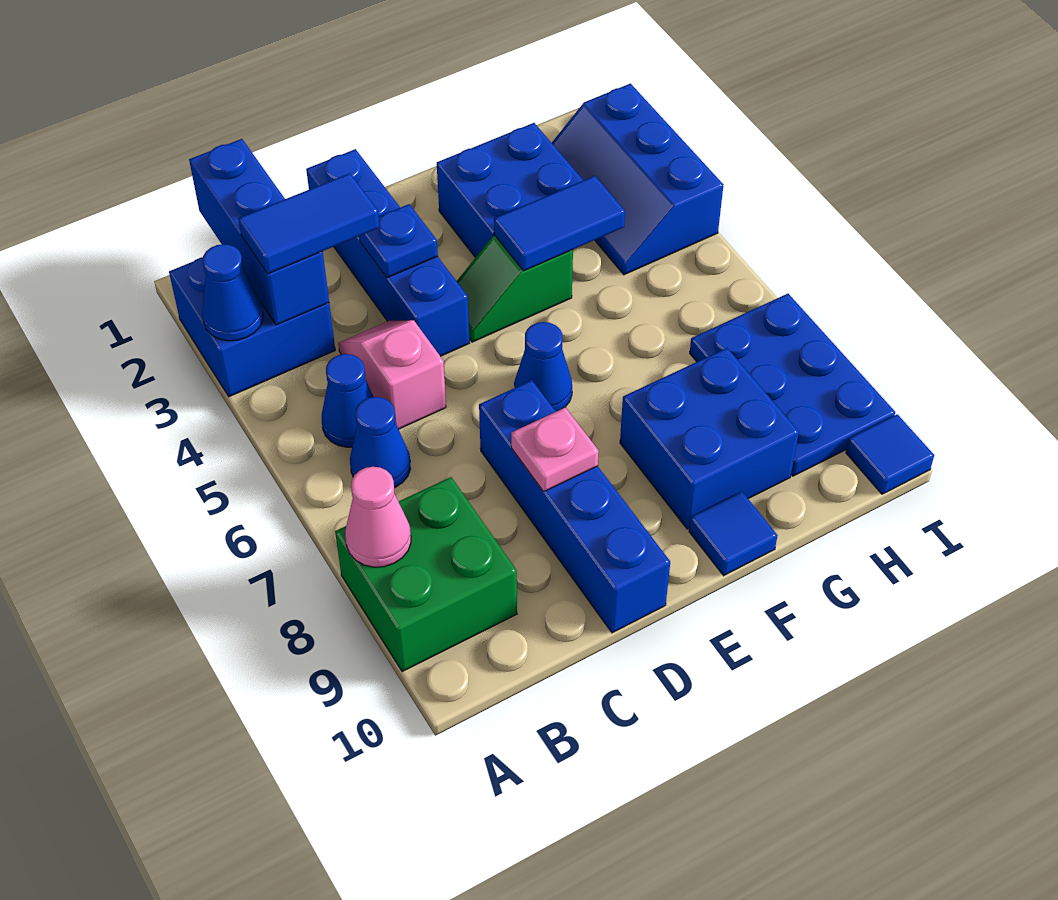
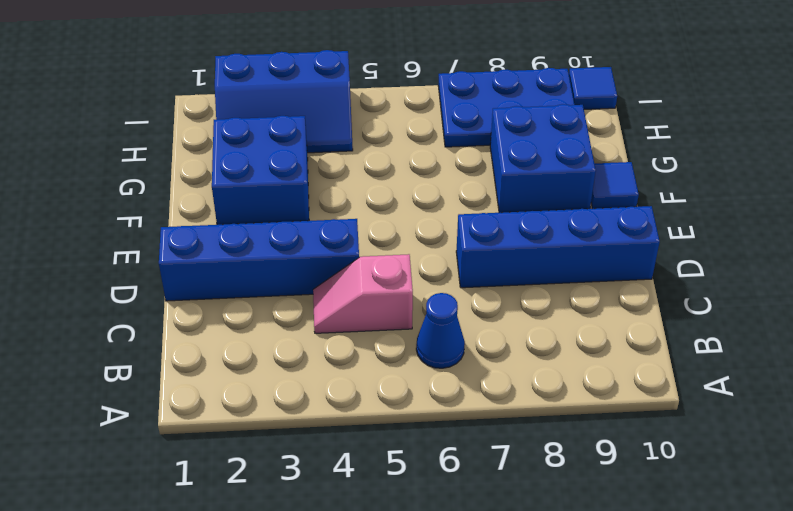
none -> blue 2x2 brick [169,257,335,397]
none -> green 2x2 brick [335,477,517,672]
none -> blue 1x1 cone [322,354,373,447]

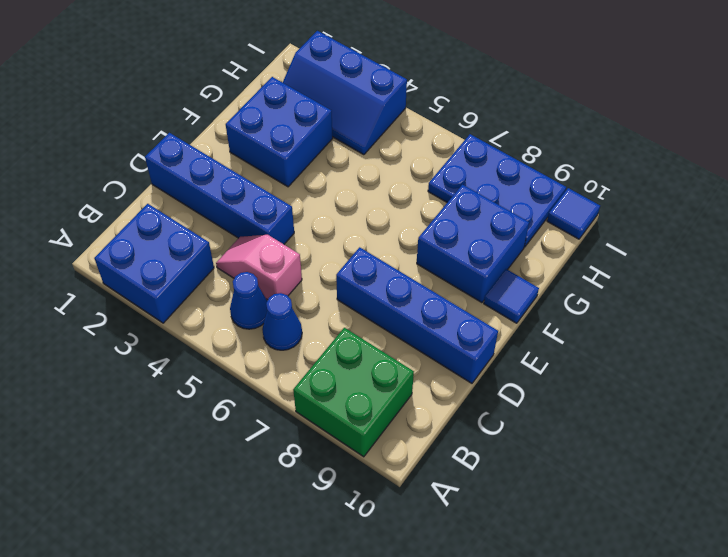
none -> green 1x2 slope [457,235,573,342]
none -> blue 1x1 cone [514,322,572,411]
none -> blue 1x1 cone [202,244,263,341]

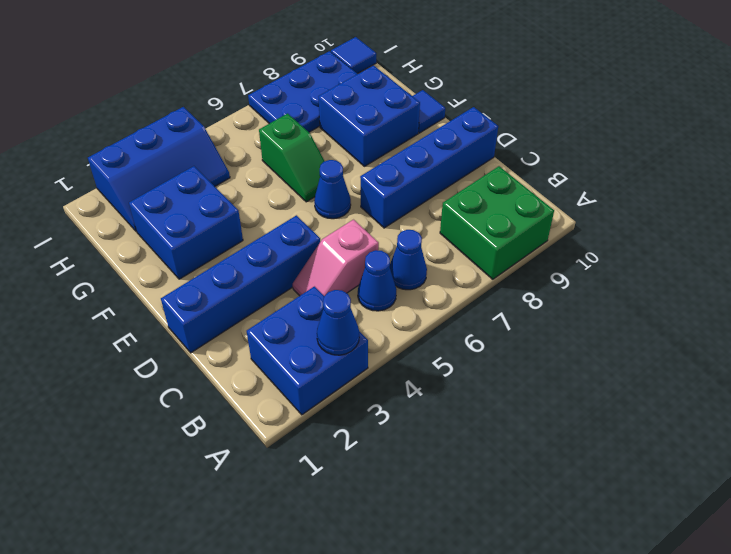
green 1x2 slope [259,114,325,202] -> green 1x2 slope moved to [457,235,573,342]
none -> pink 1x1 cone [345,467,411,567]
none -> blue 1x3 brick [189,139,329,325]
none -> blue 1x1 plate [359,204,438,278]

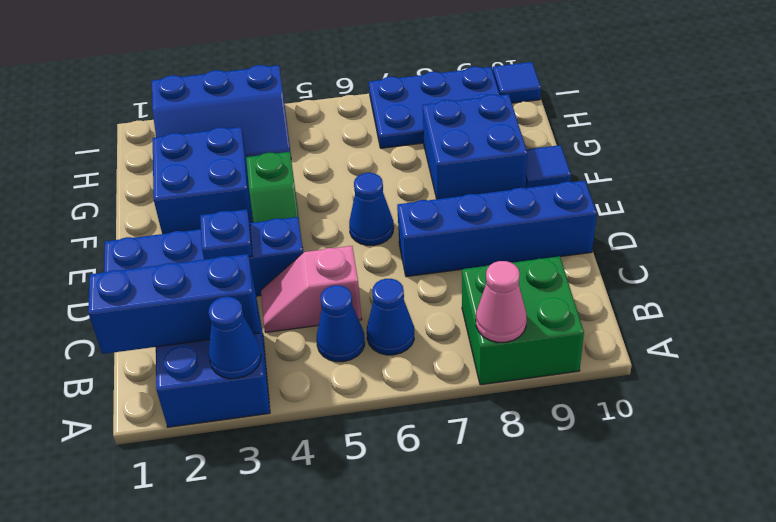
none -> pink 1x1 plate [511,407,599,492]
none -> blue 1x2 tile [494,176,625,271]
none -> blue 1x2 tile [238,173,379,274]

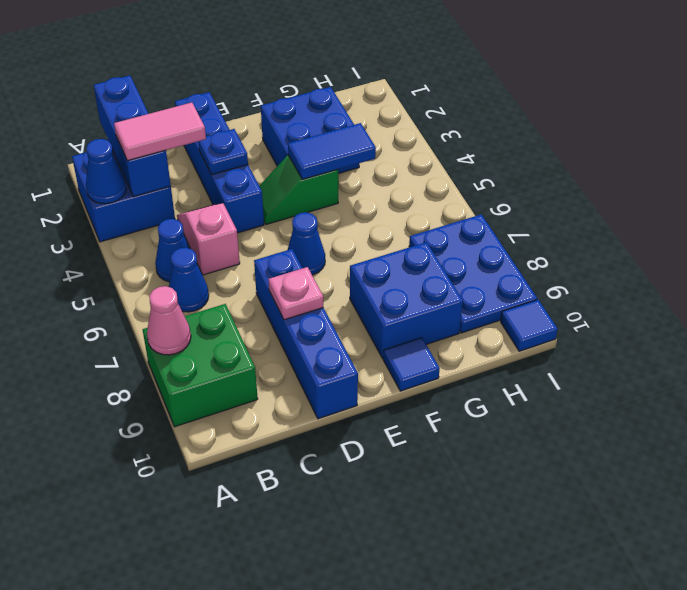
pink 1x2 tile [114,103,206,161] -> blue 1x2 tile [238,173,379,274]
none -> blue 2x3 slope [552,84,723,275]

